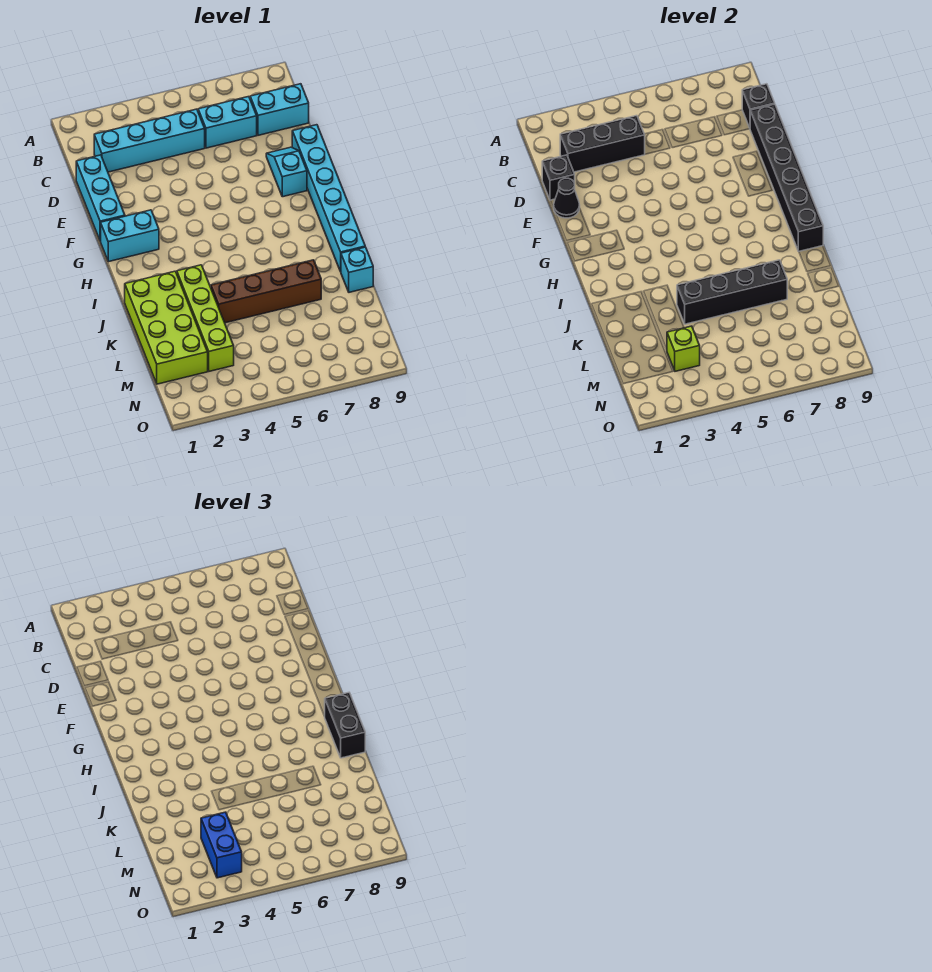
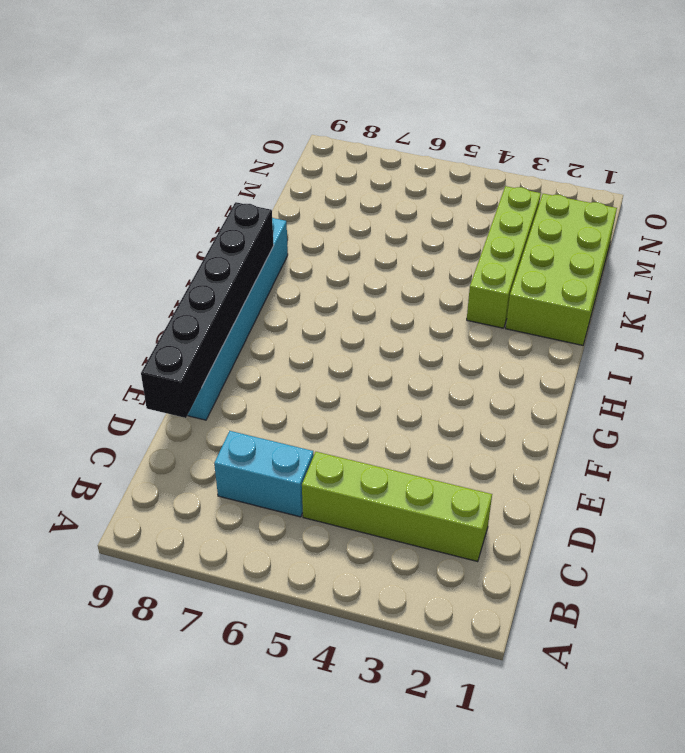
lime 1x4 brick [302,452,492,562] -> cyan 1x4 brick [94,109,205,172]
none -> cyan 1x2 brick [250,84,309,135]
none -> cyan 1x3 brick [76,155,125,241]
none -> cyan 1x2 slope [266,147,307,197]

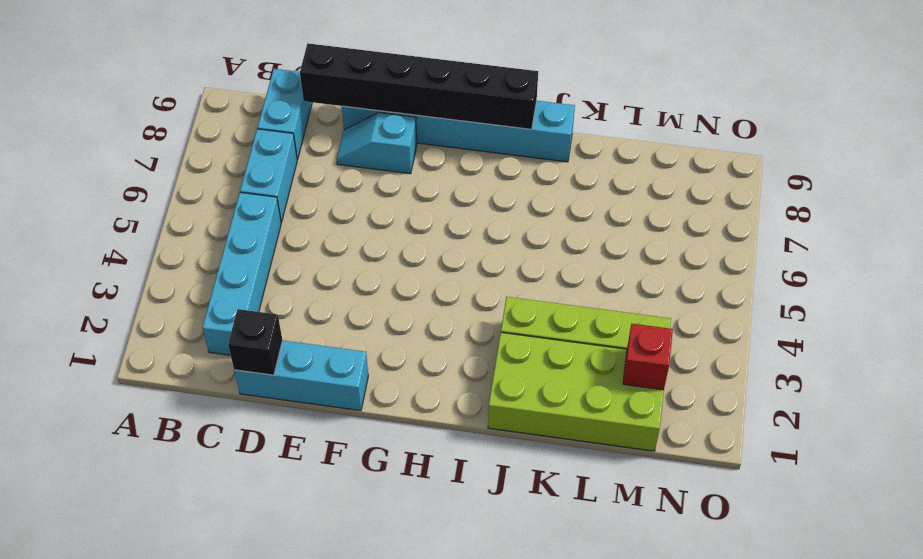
red 1x1 brick [623,324,673,390] -> none
none -> cyan 1x2 brick [101,210,159,262]
none -> brown 1x4 brick [211,260,321,323]
none -> cyan 1x1 brick [341,247,373,292]

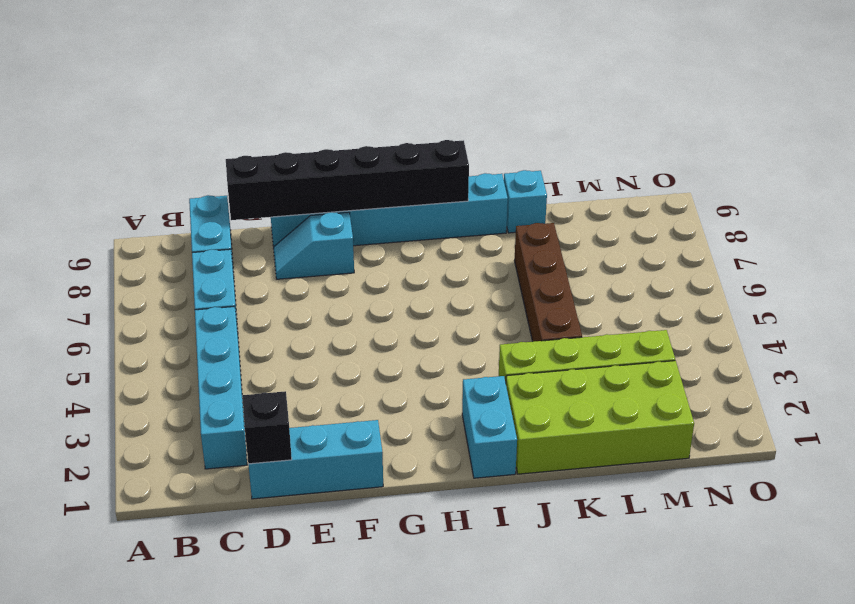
cyan 1x2 brick [462,376,517,478] -> cyan 1x2 brick moved to [101,210,159,262]
none -> black 1x3 brick [560,116,645,172]
none -> black 1x1 brick [742,84,775,128]
none -> black 1x1 cone [554,178,580,218]

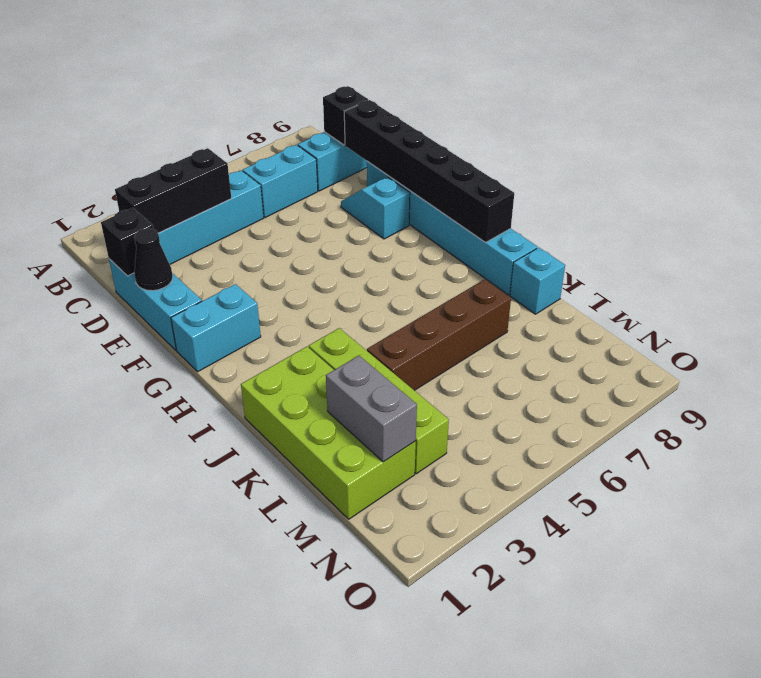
grey 1x2 brick [326,356,417,462] -> none
none -> black 1x4 brick [677,260,787,324]
none -> lime 1x1 brick [667,326,700,371]
none -> black 1x2 brick [325,693,365,758]

